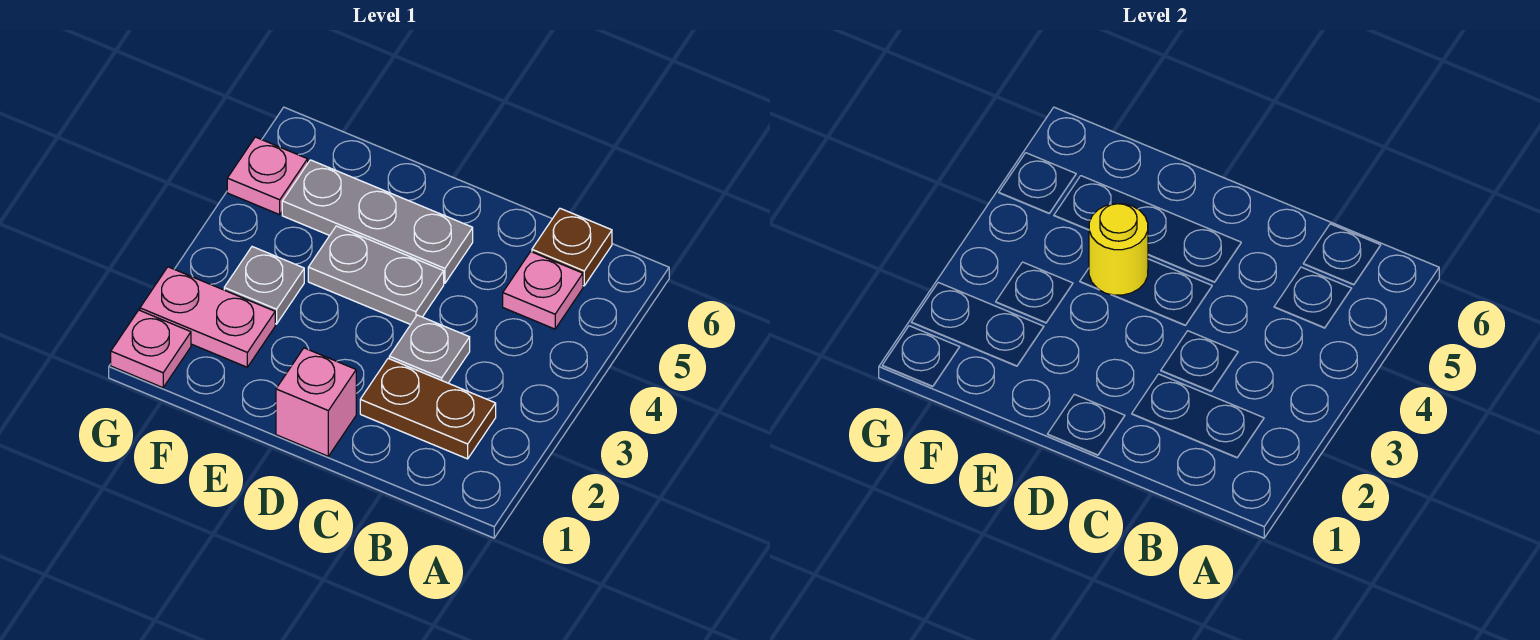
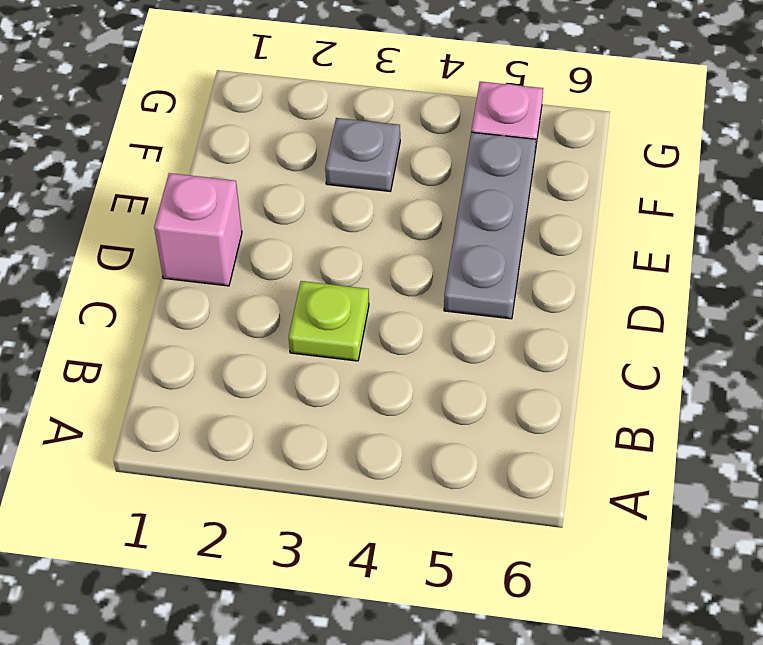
lime 1x1 plate [289,281,369,361] -> grey 1x1 plate [389,315,470,383]
none -> brown 1x2 plate [360,358,496,459]
none -> pink 1x1 plate [503,252,583,329]
none -> brown 1x1 plate [532,208,612,286]

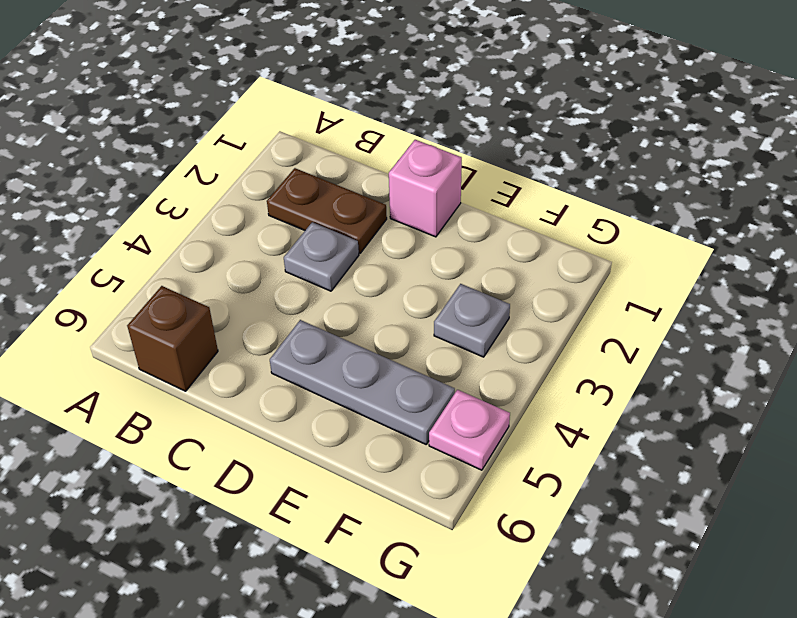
brown 1x1 brick [127,286,218,391] -> brown 1x1 plate [532,208,612,286]
none -> pink 1x1 plate [503,252,583,329]
none -> grey 1x2 plate [308,226,444,325]
none -> pink 1x2 plate [140,267,275,367]

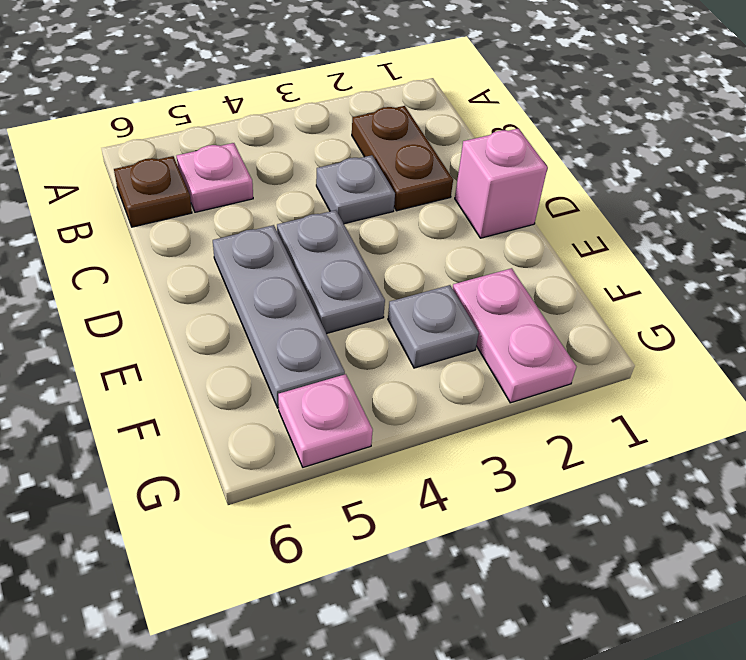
none -> pink 1x1 plate [111,310,191,388]
none -> yellow 1x1 round brick [1089,204,1148,295]

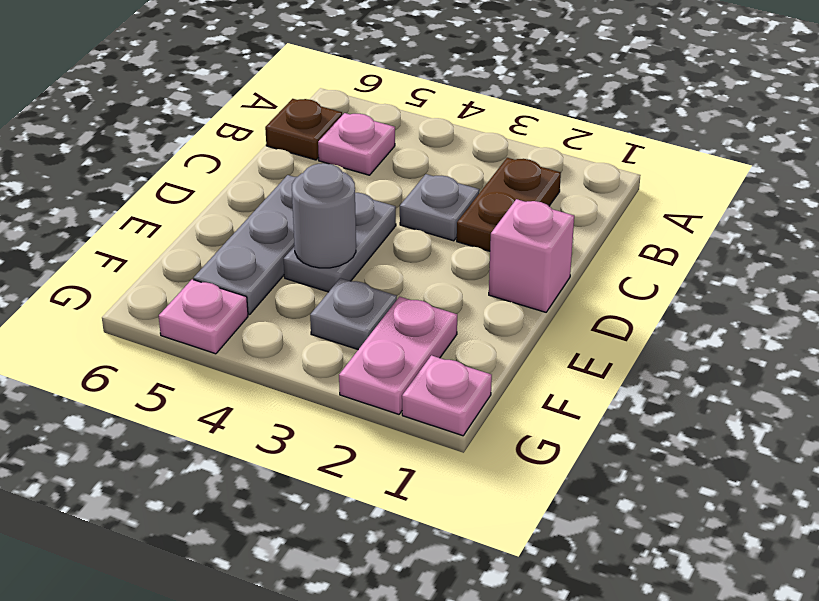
grey 1x1 round brick [292,163,356,268] -> yellow 1x1 round brick [1089,204,1148,295]

